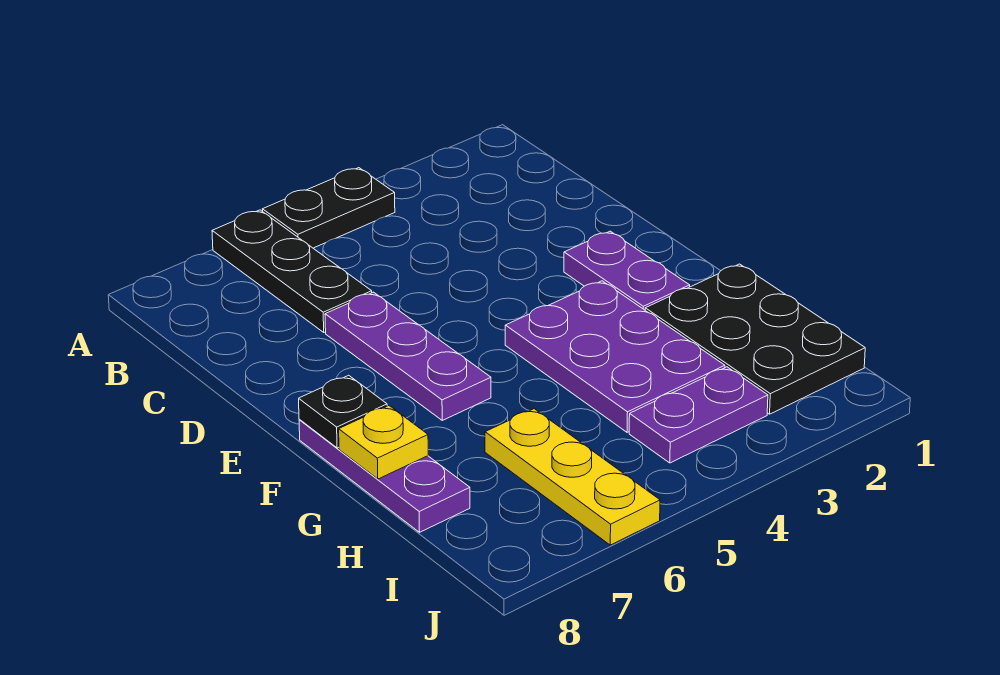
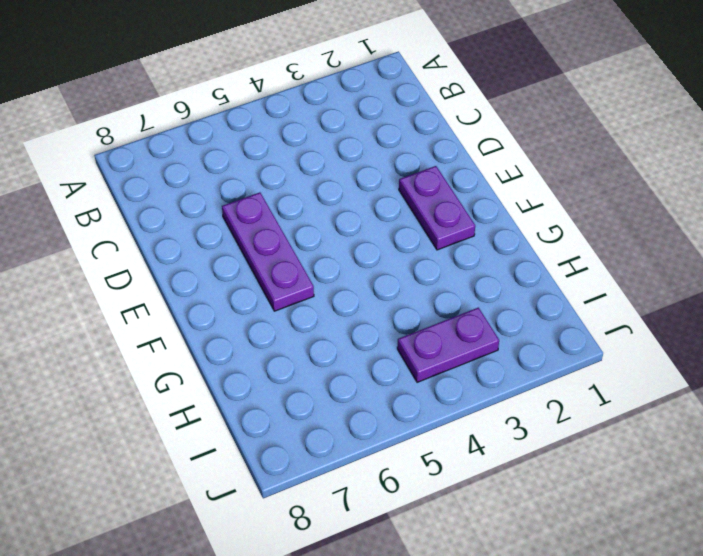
none -> black 1x2 plate [263,168,395,248]
none -> black 1x3 plate [212,210,372,332]

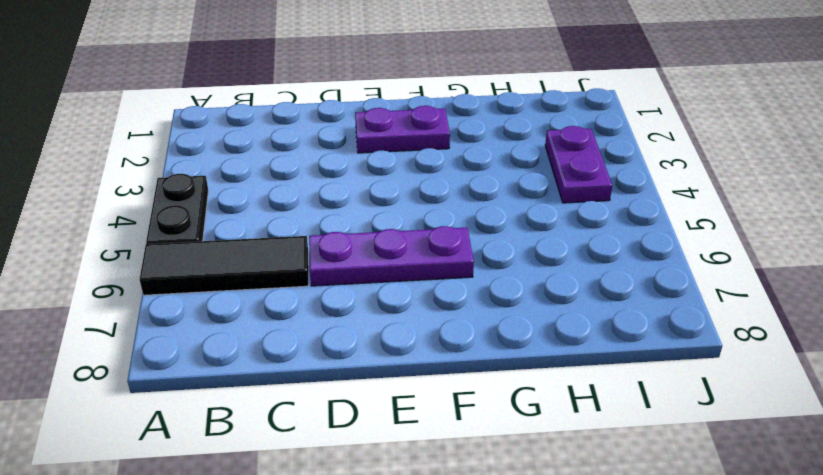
black 1x3 tile [140,236,308,295] -> black 1x3 plate [212,210,372,332]
none -> purple 2x3 plate [505,281,725,432]
none -> purple 1x3 plate [299,420,470,532]

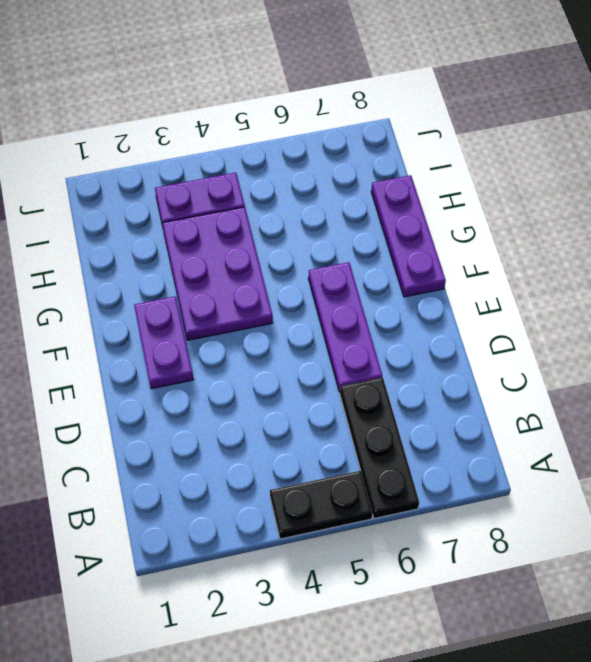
none -> black 2x3 plate [645,264,865,414]
none -> yellow 1x3 plate [485,409,660,545]

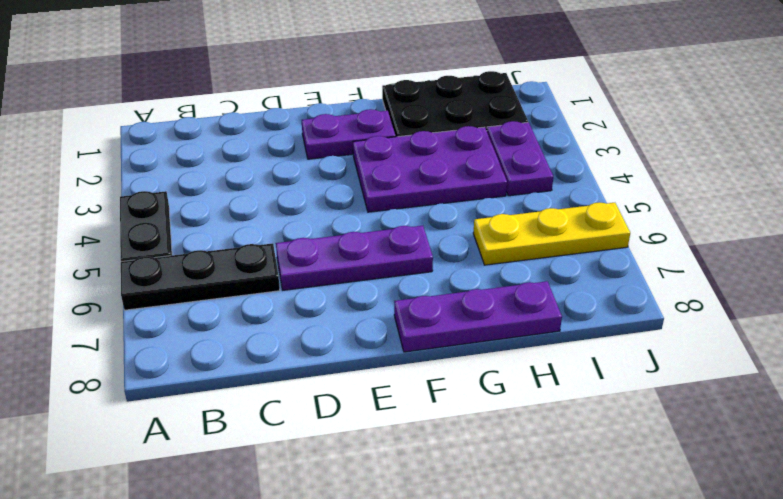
none -> black 1x1 plate [299,375,387,448]
none -> yellow 1x1 plate [339,406,428,479]

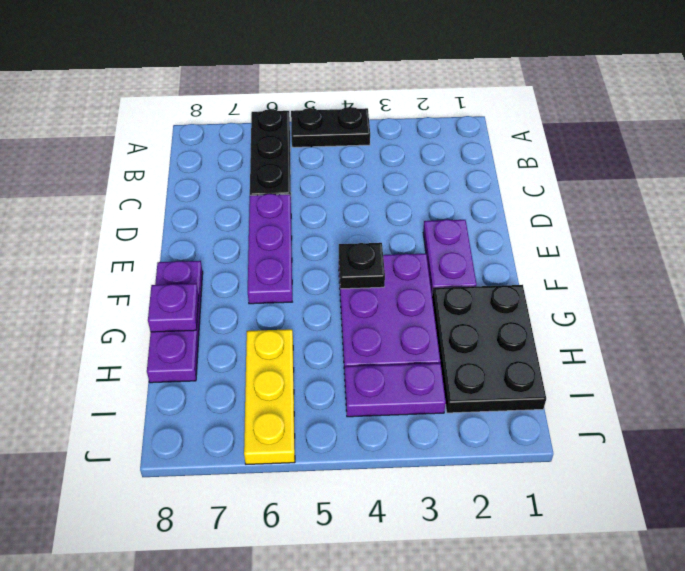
black 1x1 plate [339,243,385,289] -> black 1x1 plate moved to [299,375,387,448]
purple 1x1 plate [148,284,199,332] -> yellow 1x1 plate [339,406,428,479]

